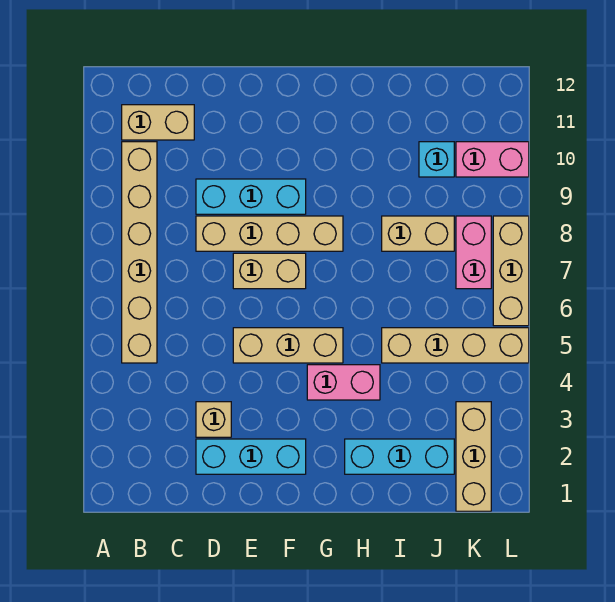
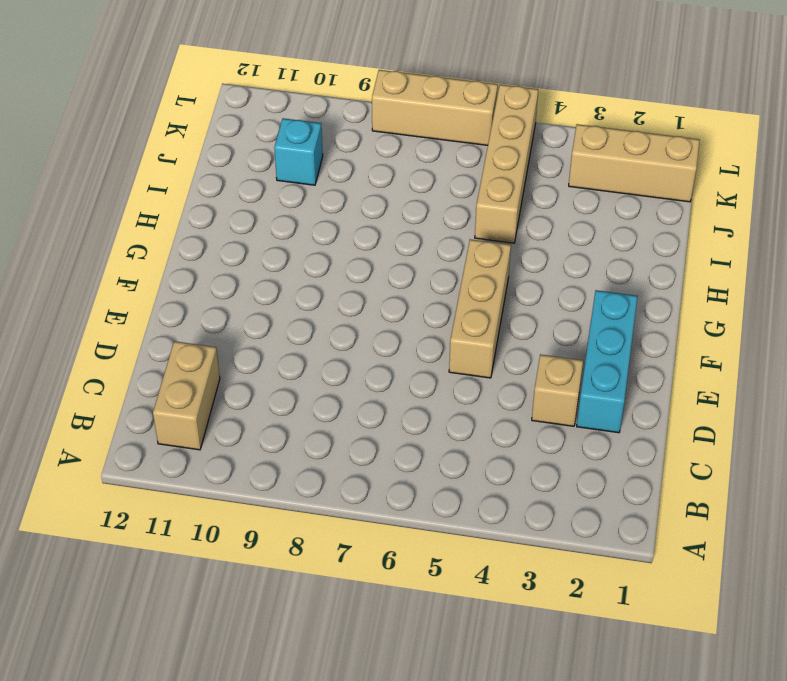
none -> tan 1x6 brick [122,142,157,363]
none -> tan 1x4 brick [196,216,343,251]
none -> cyan 1x3 brick [196,179,306,214]

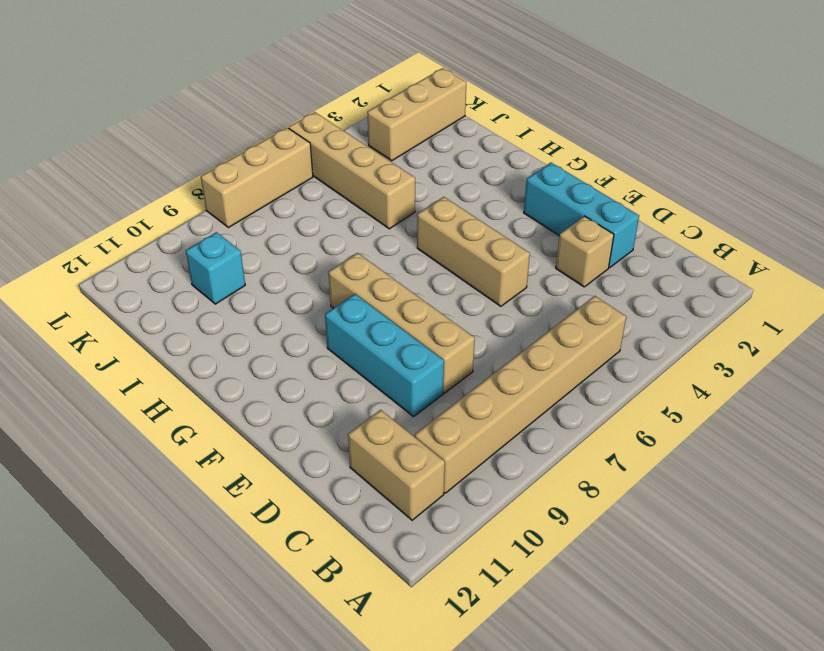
none -> tan 1x2 brick [233,253,306,289]
none -> pink 1x2 brick [307,365,380,400]
none -> cyan 1x3 brick [345,439,454,474]

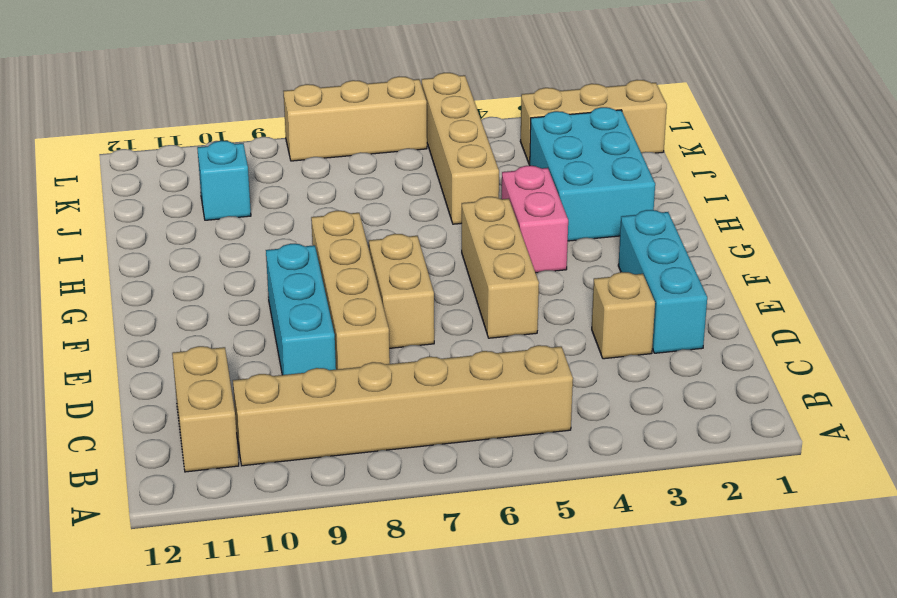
cyan 2x3 brick [529,107,655,241] -> cyan 1x3 brick [345,439,454,474]
none -> tan 1x2 brick [382,216,454,251]
none -> pink 1x2 brick [456,216,491,289]
none -> pink 1x2 brick [456,142,529,177]

